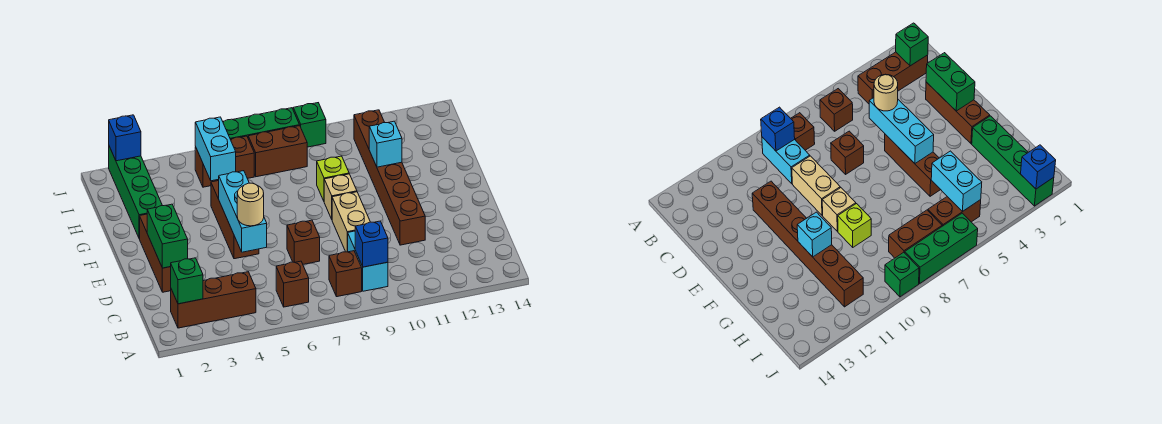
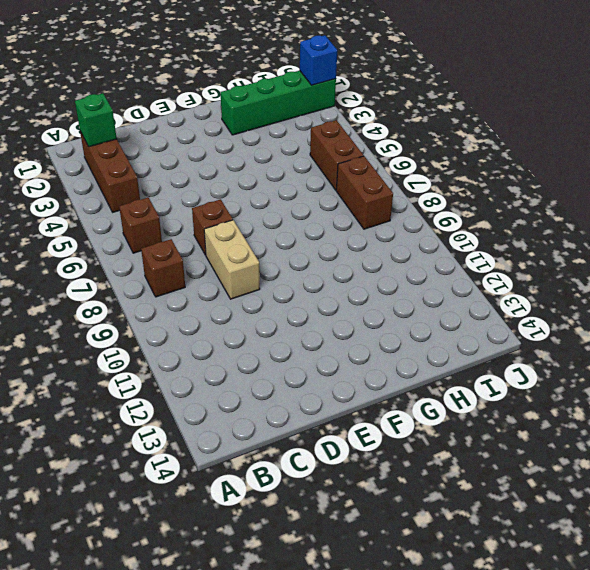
tan 1x2 brick [204,220,260,299] -> tan 1x2 brick turned to [332,192,370,252]
none -> cyan 1x2 brick [348,231,388,291]
none -> brown 1x3 brick [140,214,171,292]
none -> brown 1x6 brick [354,110,425,245]

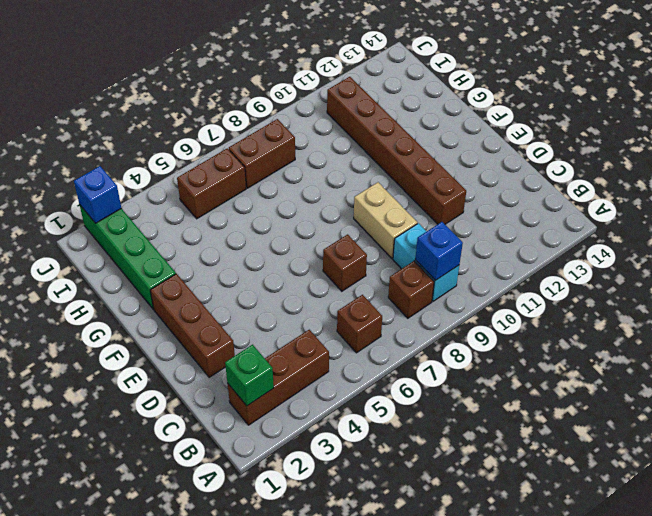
none -> brown 1x3 brick [211,181,259,259]
none -> tan 1x1 brick [324,174,357,219]
none -> lime 1x1 brick [317,156,349,201]

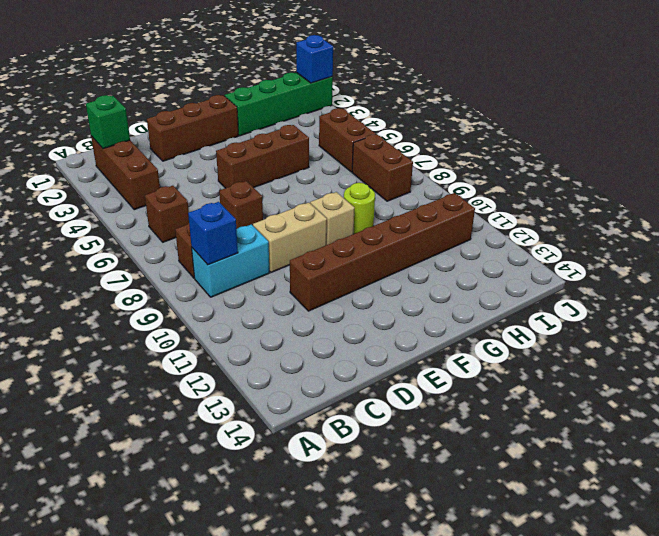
lime 1x1 round brick [344,183,375,234] -> lime 1x1 brick [317,156,349,201]
none -> green 1x3 brick [223,108,300,139]
none -> green 1x1 brick [293,103,326,147]
none -> green 1x2 brick [147,204,188,268]

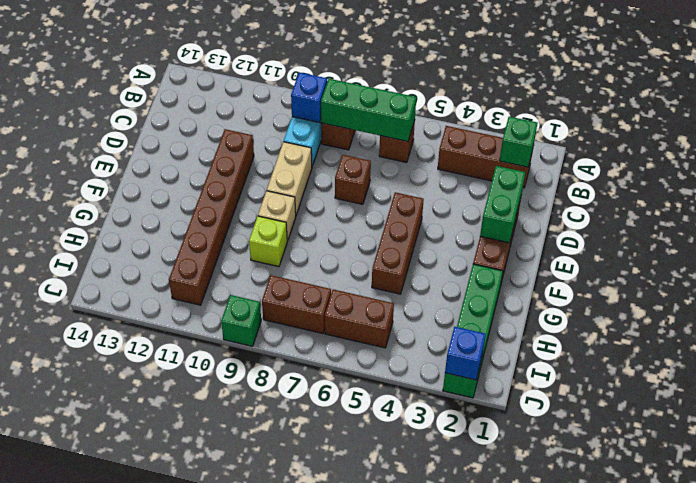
green 1x3 brick [321,79,416,141] -> green 1x3 brick moved to [223,108,300,139]
none -> cyan 1x3 brick [219,171,267,252]
none -> cyan 1x1 brick [369,121,402,167]
none -> cyan 1x2 brick [195,117,236,181]

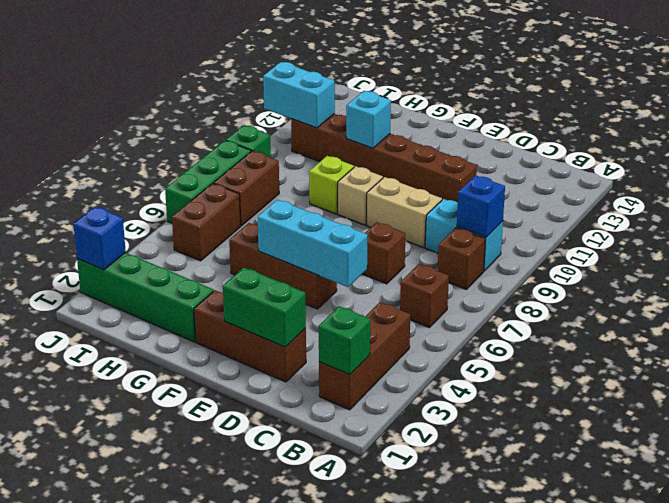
cyan 1x2 brick [263,62,335,128] -> cyan 1x2 brick moved to [195,117,236,181]
none -> tan 1x1 round brick [237,183,264,226]

